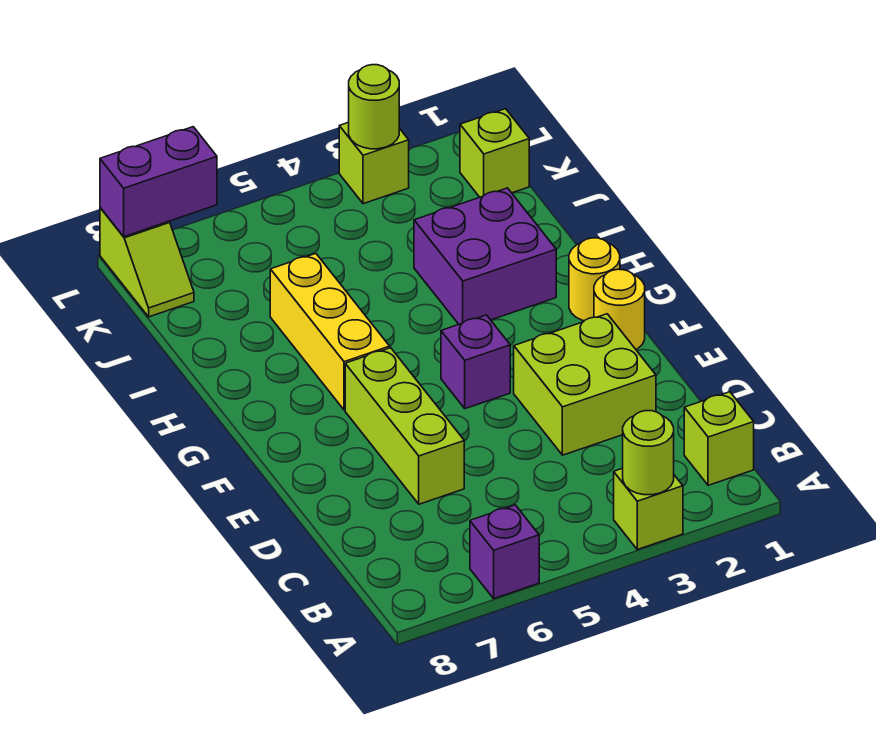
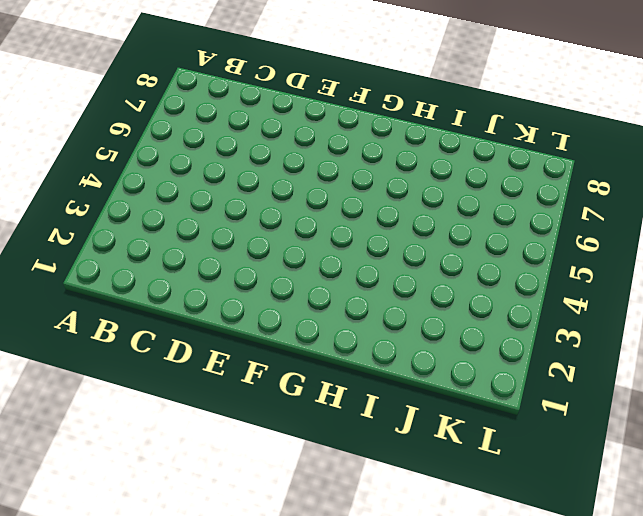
none -> lime 1x1 brick [614,468,683,550]
none -> purple 1x1 brick [470,505,539,599]
none -> lime 1x1 brick [684,392,754,485]

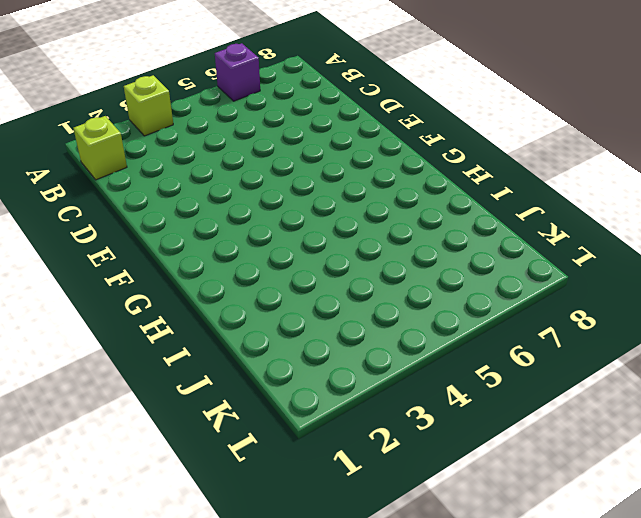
none -> lime 2x2 brick [514,314,656,455]
none -> lime 1x3 brick [345,348,464,504]
none -> yellow 1x1 round brick [594,269,645,349]

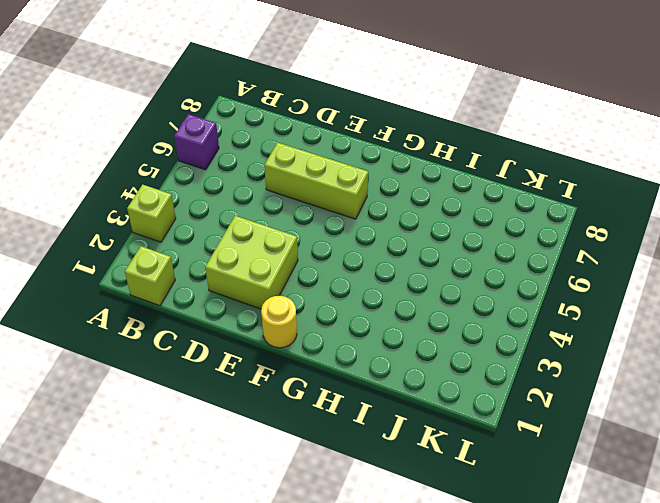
none -> purple 1x1 brick [441,315,510,409]
none -> yellow 1x1 round brick [569,238,620,321]
none -> yellow 1x3 brick [270,254,390,410]

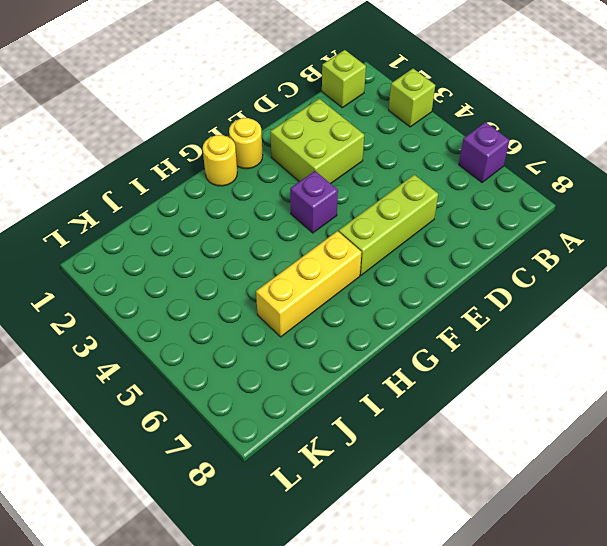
none -> purple 2x2 brick [414,188,556,324]
none -> lime 1x1 brick [460,109,529,197]
none -> lime 1x2 slope [100,208,194,317]

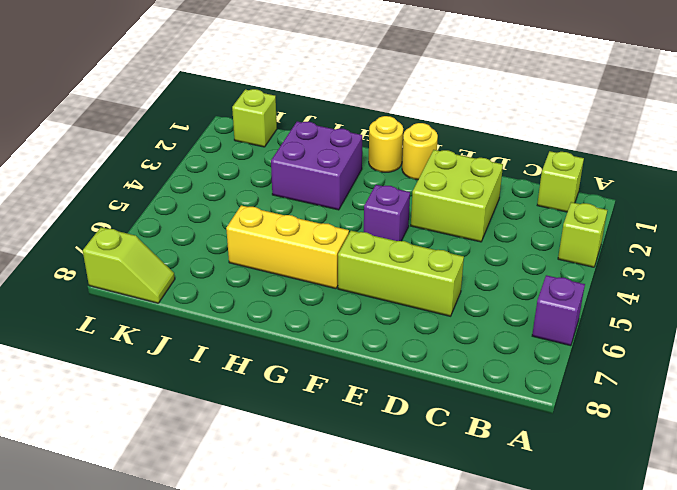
none -> lime 1x1 brick [339,122,409,204]
none -> lime 1x1 round brick [623,411,674,495]
none -> lime 1x1 round brick [349,65,399,149]

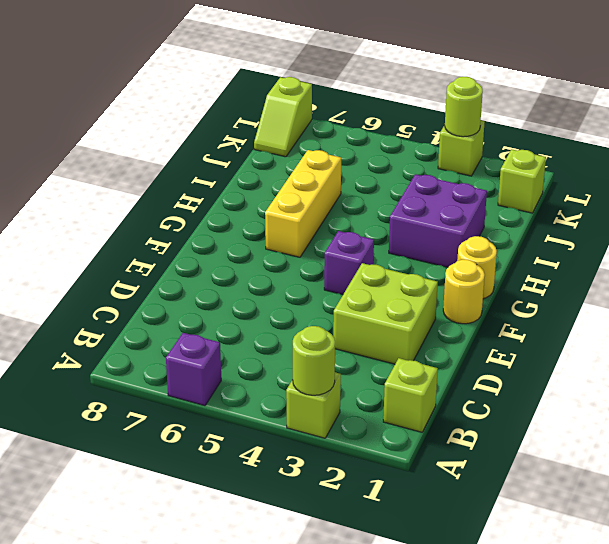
none -> lime 1x3 brick [345,348,464,504]
none -> purple 1x2 brick [100,127,217,237]

